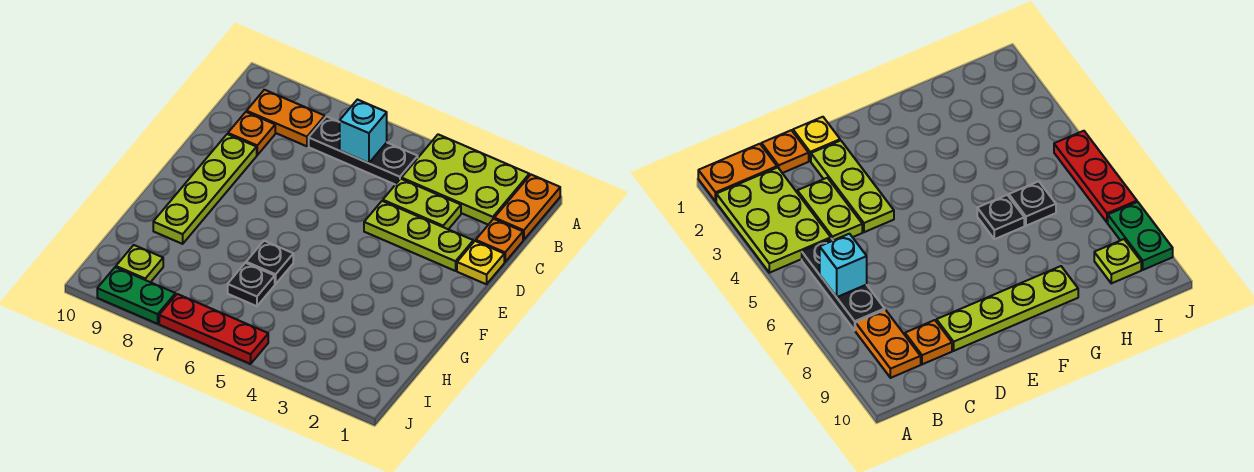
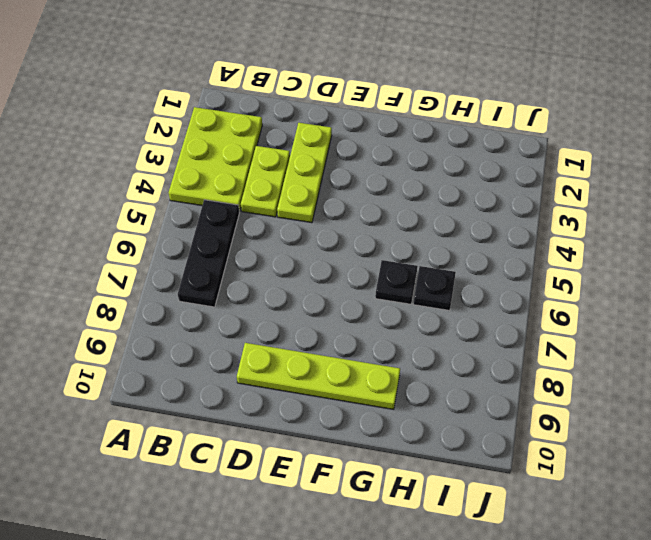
none -> orange 1x2 plate [494,175,560,240]
none -> orange 1x2 plate [247,90,325,146]
none -> orange 1x1 plate [476,219,523,262]

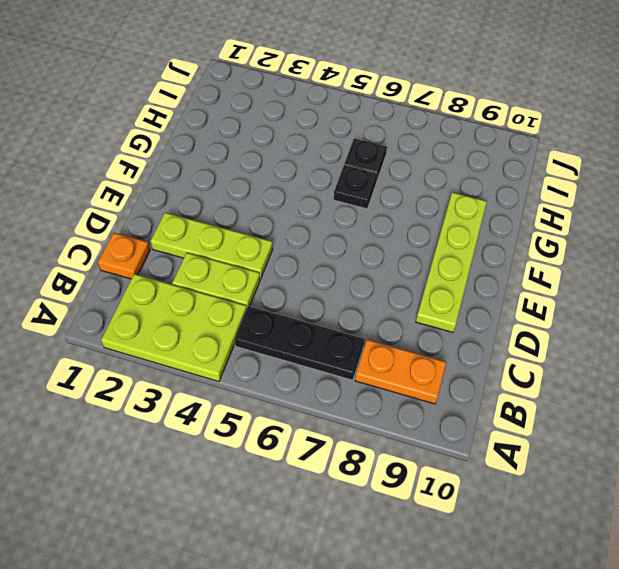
none -> orange 1x2 plate [494,175,560,240]
none -> orange 1x1 plate [228,112,275,155]
none -> yellow 1x1 plate [457,241,504,284]

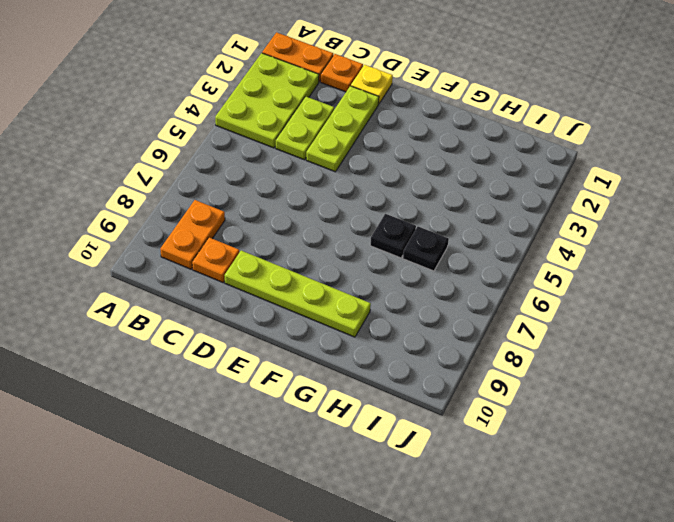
none -> black 1x3 plate [309,116,418,185]
none -> lime 1x1 plate [116,245,163,282]
none -> red 1x3 plate [159,294,268,364]

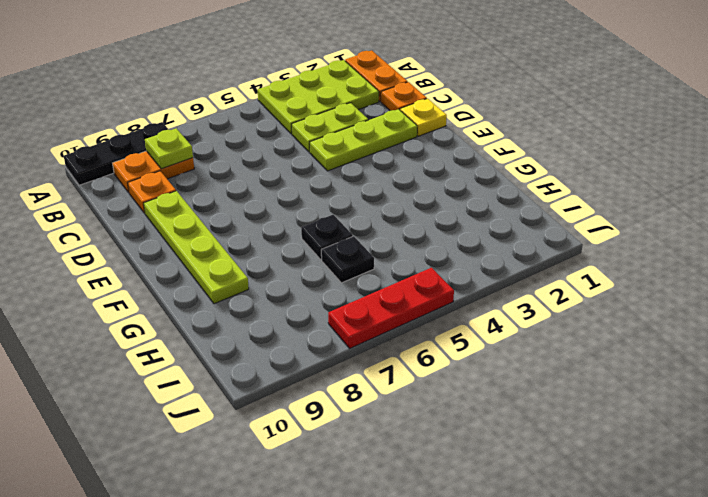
black 1x3 plate [64,122,169,185] -> black 1x3 plate moved to [309,116,418,185]
lime 1x1 plate [145,128,193,169] -> lime 1x1 plate moved to [116,245,163,282]
none -> green 1x2 plate [97,267,175,324]
none -> cyan 1x1 brick [340,100,387,163]

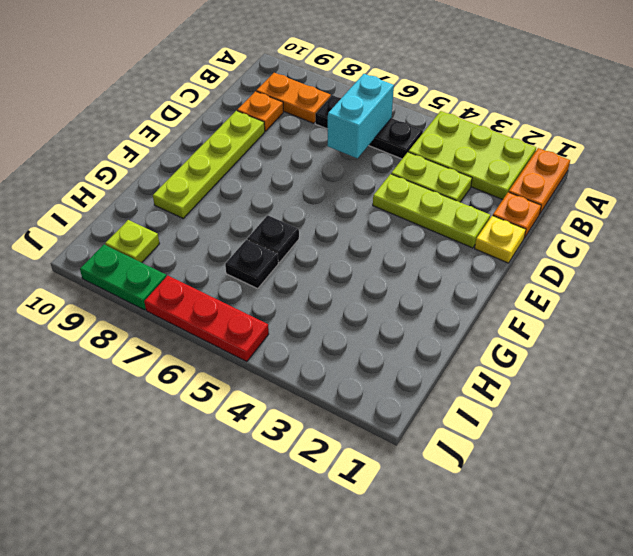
cyan 1x2 brick [327,74,394,158] -> cyan 1x1 brick [340,100,387,163]

